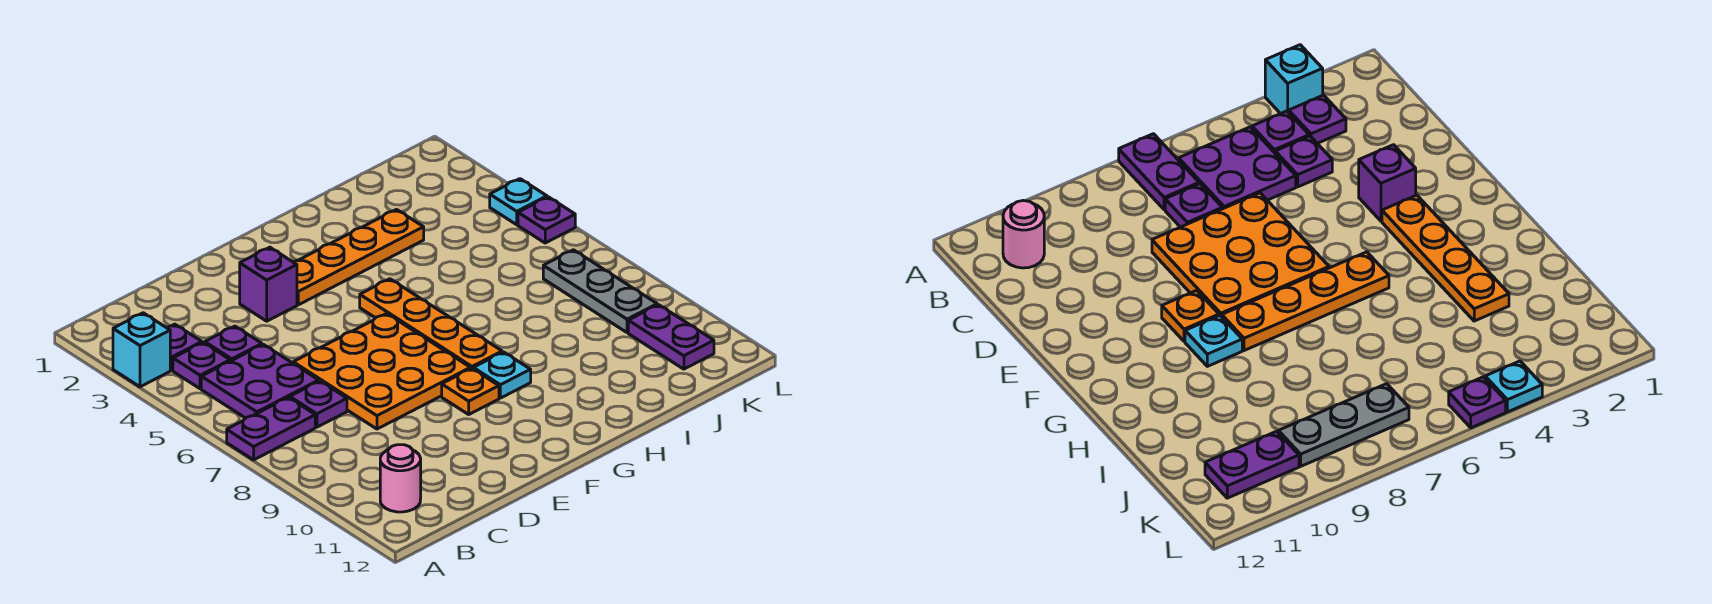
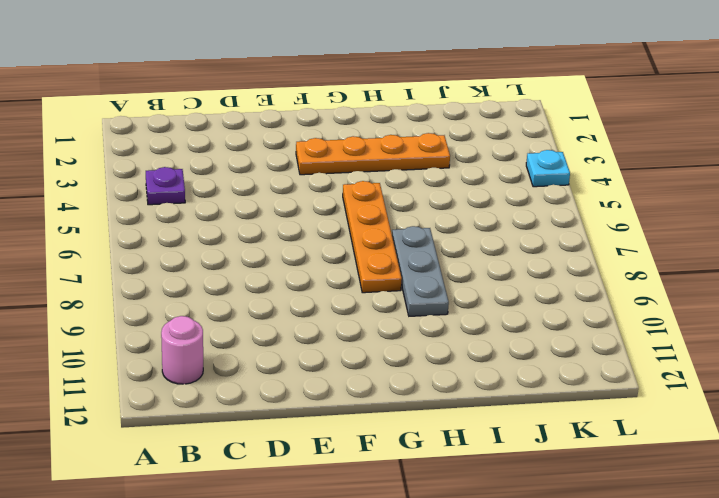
grey 1x3 plate [392,226,449,316] -> grey 1x3 plate moved to [543,250,657,333]
none -> cyan 1x1 brick [113,313,170,387]
none -> purple 1x2 plate [227,397,315,460]
none -> purple 1x1 plate [166,324,202,370]

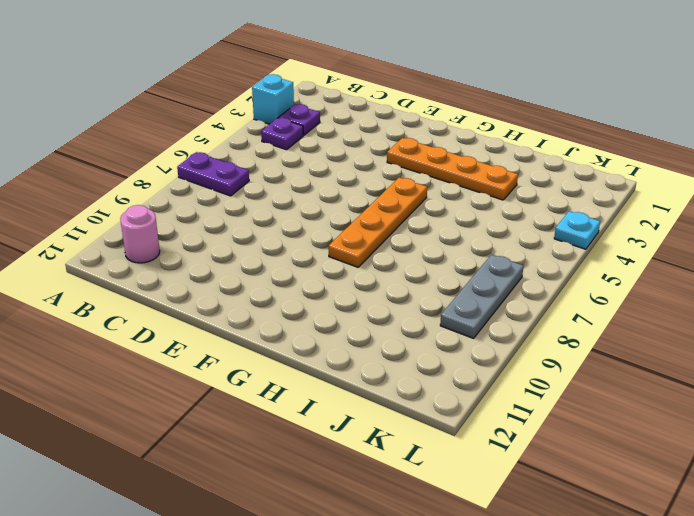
none -> purple 2x2 plate [201,344,319,418]
none -> purple 1x1 plate [205,326,262,361]
none -> purple 1x1 plate [290,381,347,427]

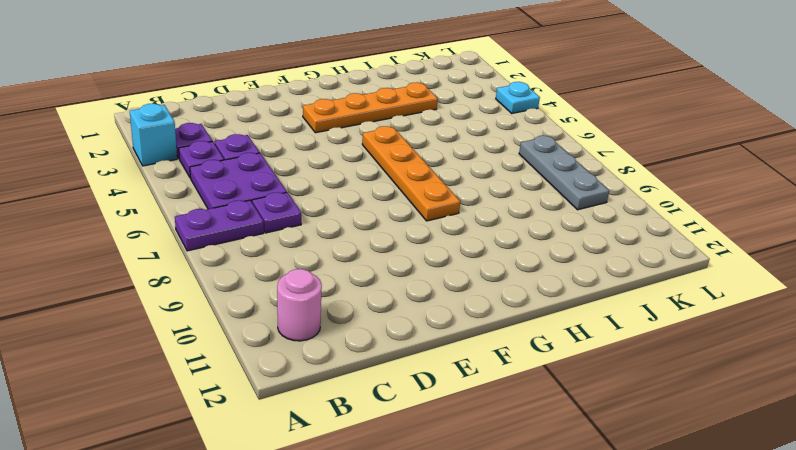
none -> orange 3x3 plate [293,313,470,429]
none -> purple 1x1 brick [240,247,297,321]
none -> orange 1x1 plate [442,368,499,414]

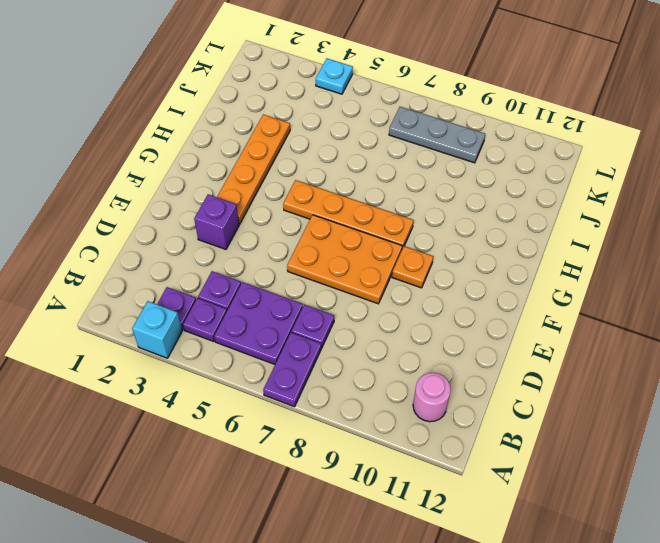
orange 2x3 plate [287,215,402,304] -> orange 3x3 plate [293,313,470,429]
none -> cyan 1x1 plate [473,352,531,398]
none -> purple 1x2 plate [628,305,714,369]
none -> purple 1x1 plate [518,197,575,243]

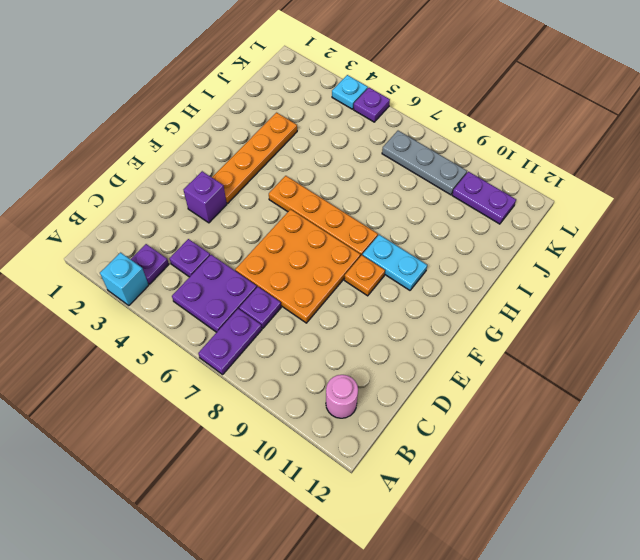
cyan 1x2 plate [363,235,427,290] -> cyan 1x1 plate [473,352,531,398]
none -> purple 1x1 plate [173,343,230,389]

